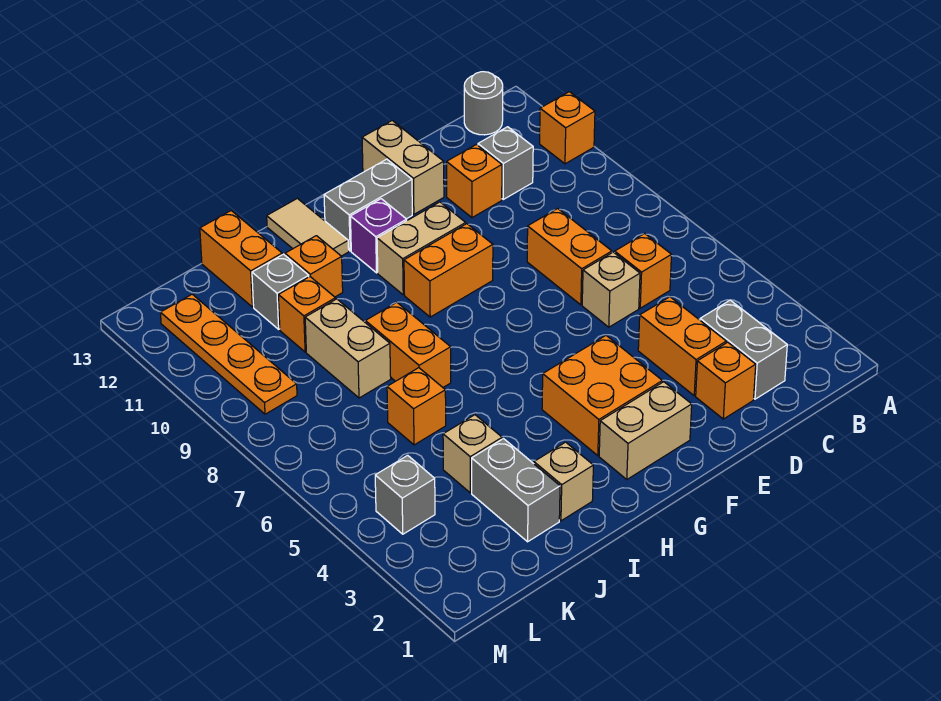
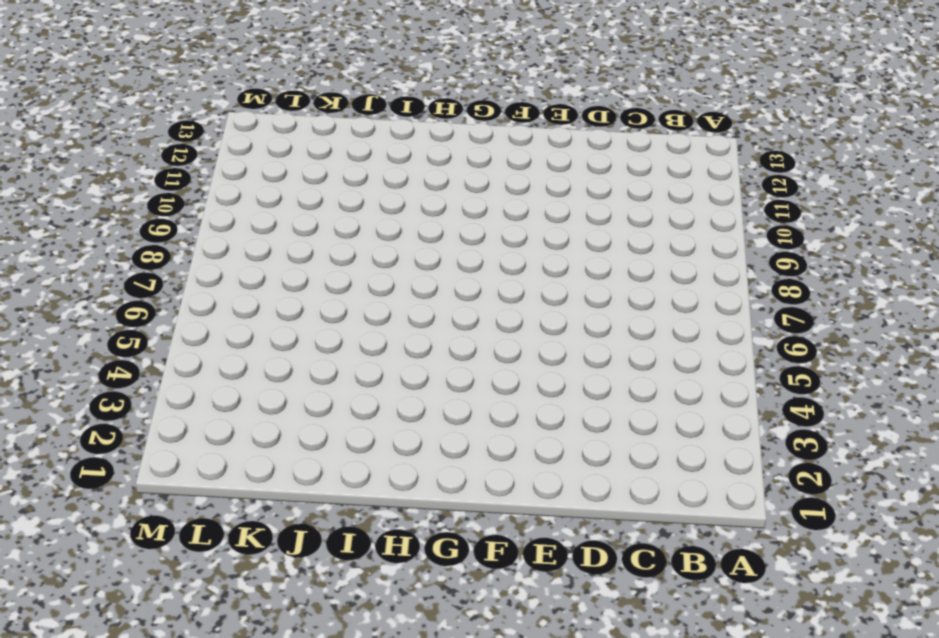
none -> orange 1x1 brick [540,92,595,164]
none -> grey 1x1 round brick [464,72,503,135]
none -> grey 1x2 brick [700,300,787,399]
none -> orange 1x1 brick [615,233,671,308]

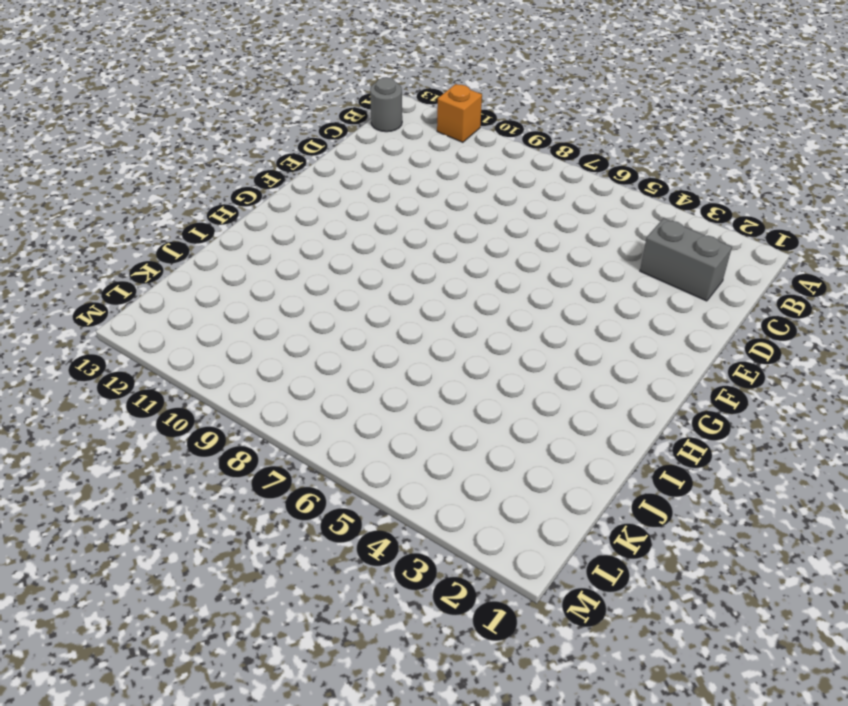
none -> orange 1x1 brick [615,233,671,308]
none -> grey 1x1 brick [478,127,533,199]
none -> orange 1x1 brick [696,342,756,419]
none -> orange 1x2 brick [638,297,726,396]

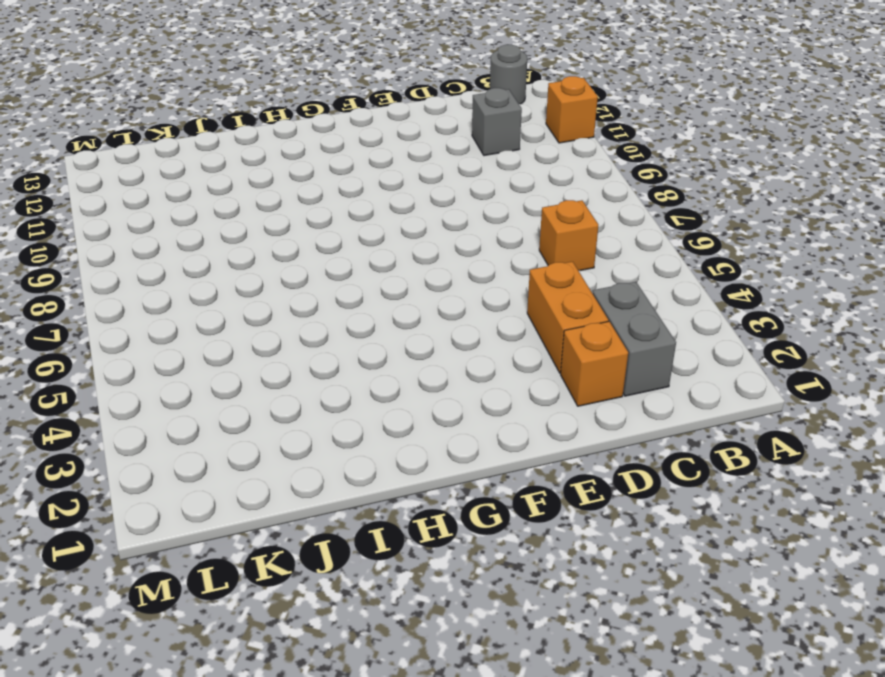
none -> tan 1x1 brick [582,252,640,327]
none -> orange 1x2 brick [527,208,612,305]
none -> orange 1x1 brick [447,145,502,218]
none -> tan 1x2 brick [362,121,444,214]

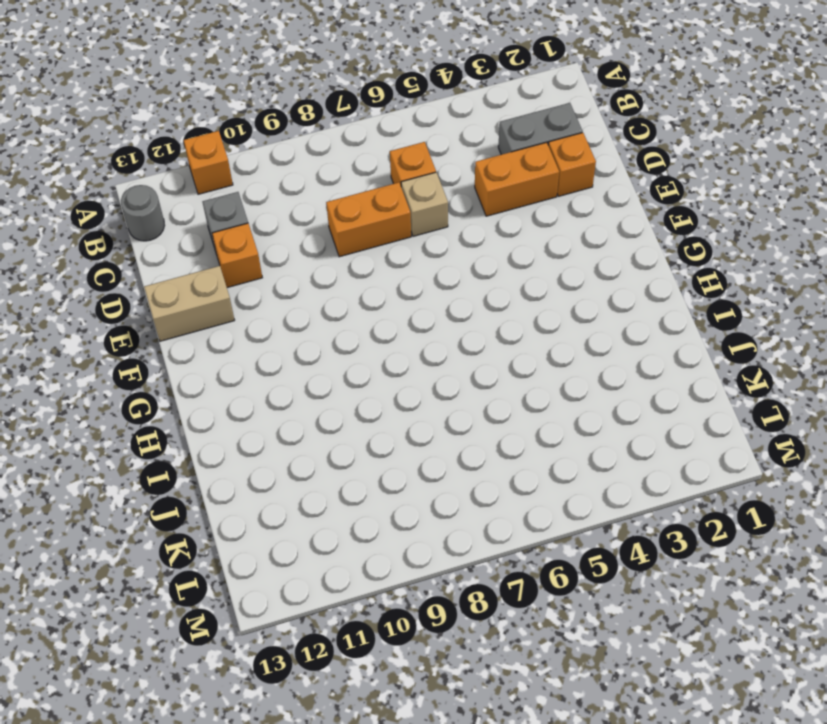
none -> tan 1x2 brick [599,382,692,479]
none -> orange 2x2 brick [542,336,662,456]
none -> orange 1x2 brick [404,224,493,317]
none -> tan 1x2 brick [377,202,466,295]

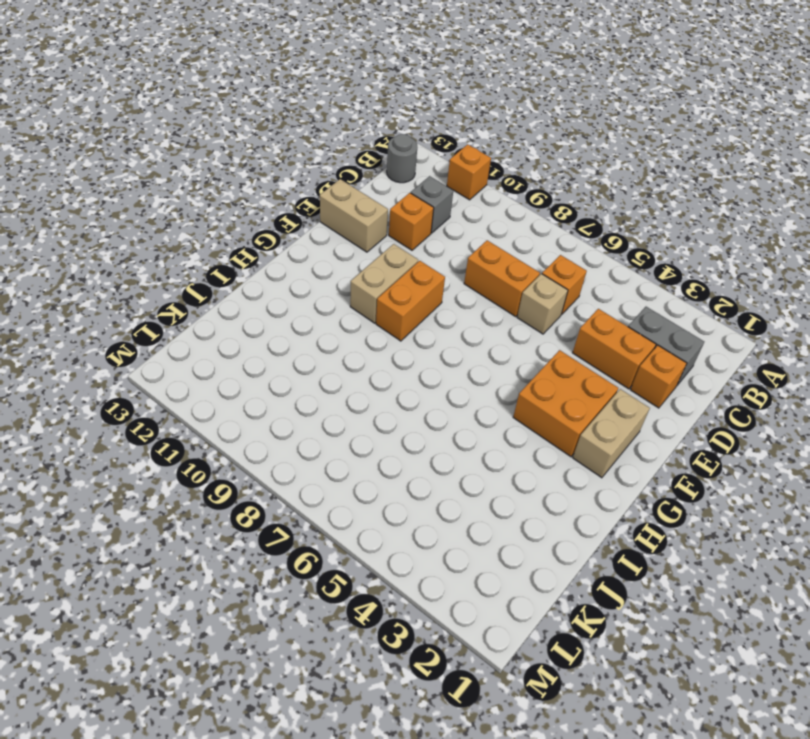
none -> grey 1x2 brick [324,159,412,251]
none -> purple 1x1 brick [350,199,407,273]
none -> tan 1x2 tile [267,198,349,256]
none -> tan 1x1 brick [534,442,593,521]

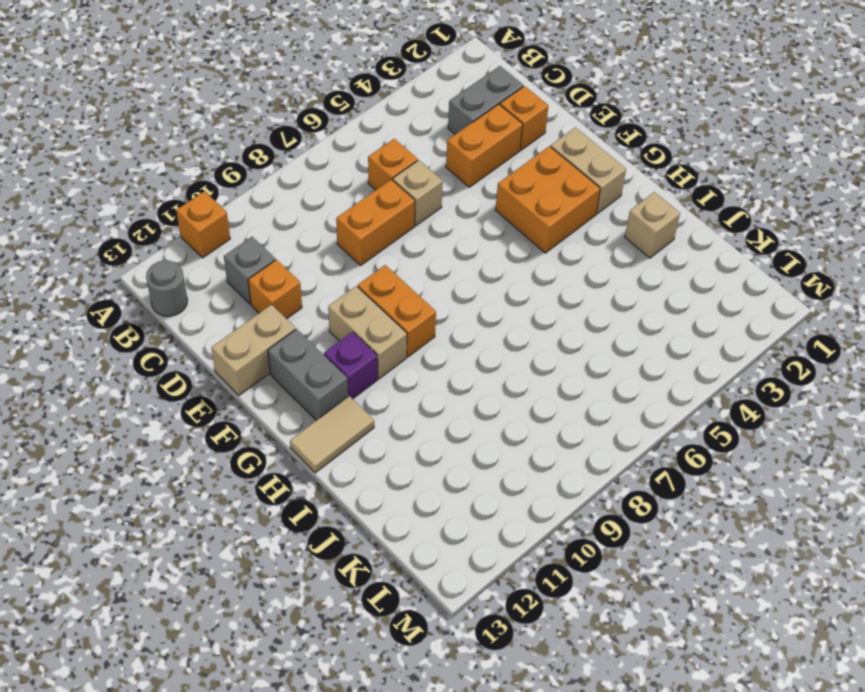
none -> orange 1x2 brick [365,302,451,387]
none -> orange 1x1 brick [285,236,343,297]
none -> grey 1x2 brick [472,439,560,542]
none -> tan 1x1 brick [443,415,502,493]

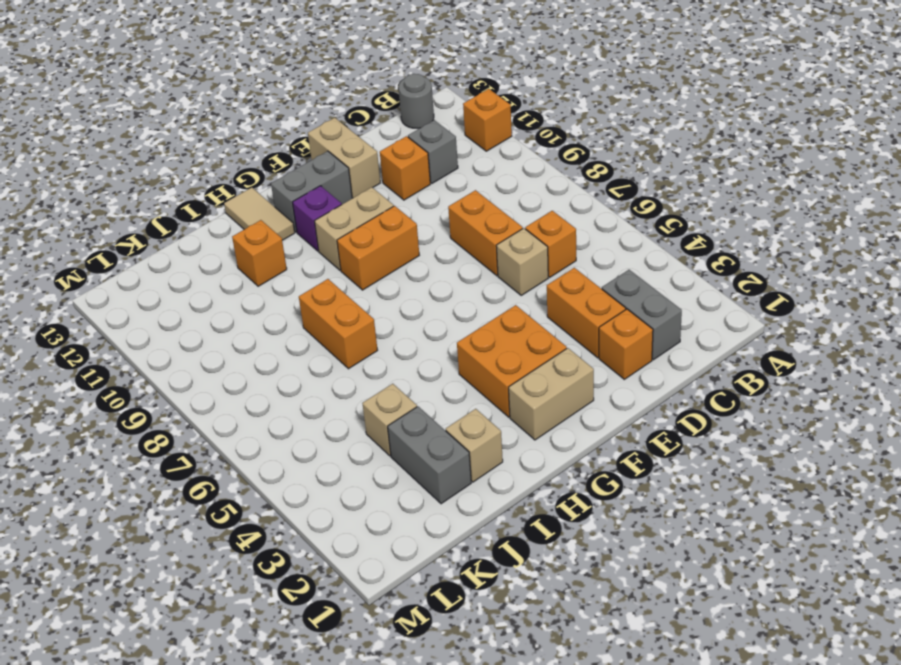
none -> orange 1x1 brick [387,368,446,445]
none -> tan 1x2 brick [305,299,391,398]
none -> orange 1x1 brick [278,277,336,352]
none -> grey 1x1 brick [252,254,309,329]

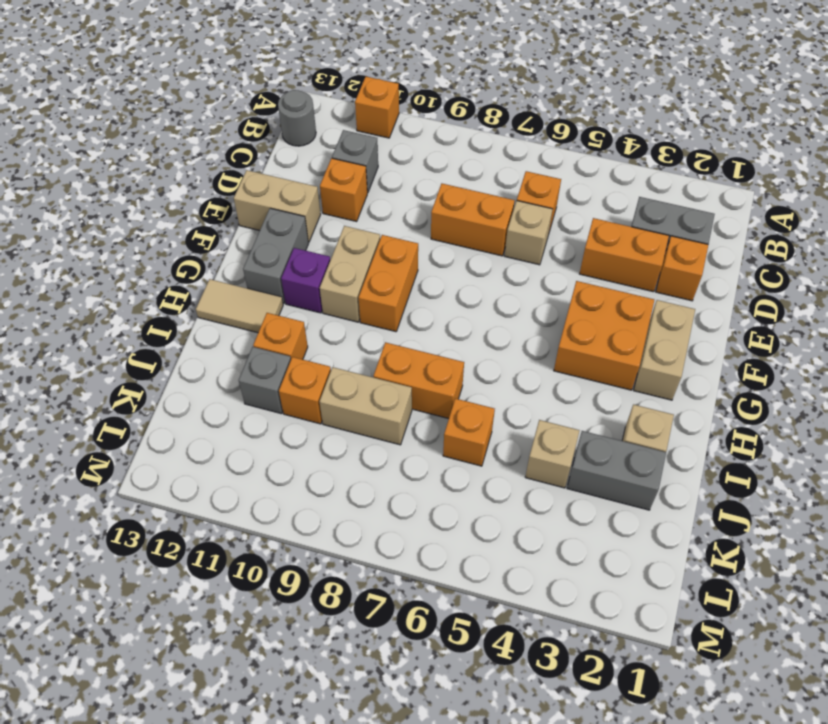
none -> orange 1x2 brick [200,211,282,307]
none -> grey 1x1 brick [375,455,435,534]
none -> orange 1x4 plate [160,294,297,414]

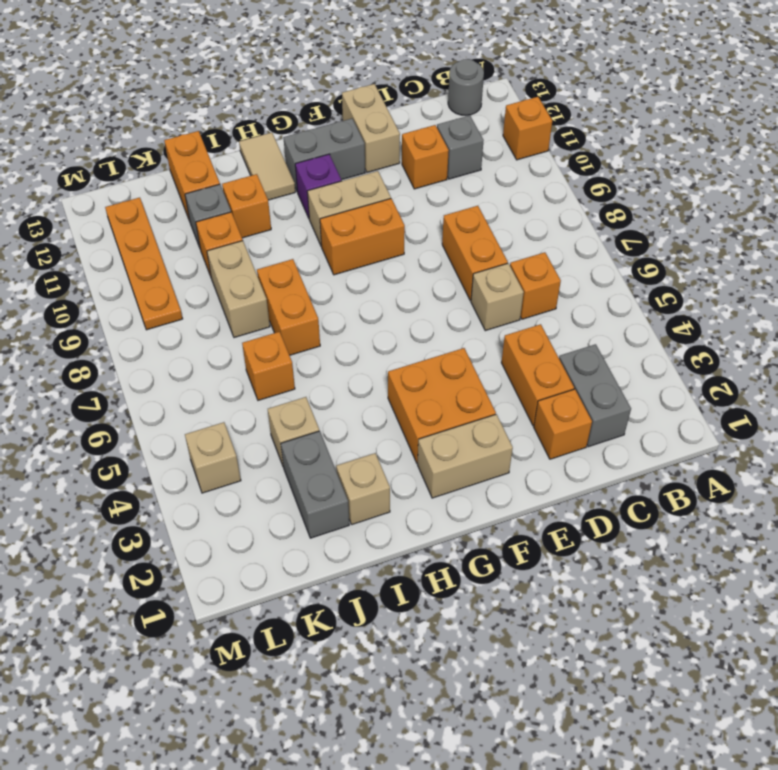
tan 1x1 brick [185,422,241,493] -> grey 1x1 brick [375,455,435,534]

